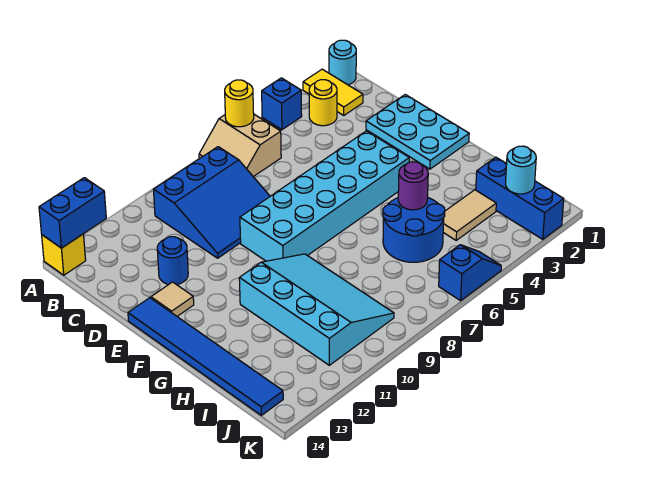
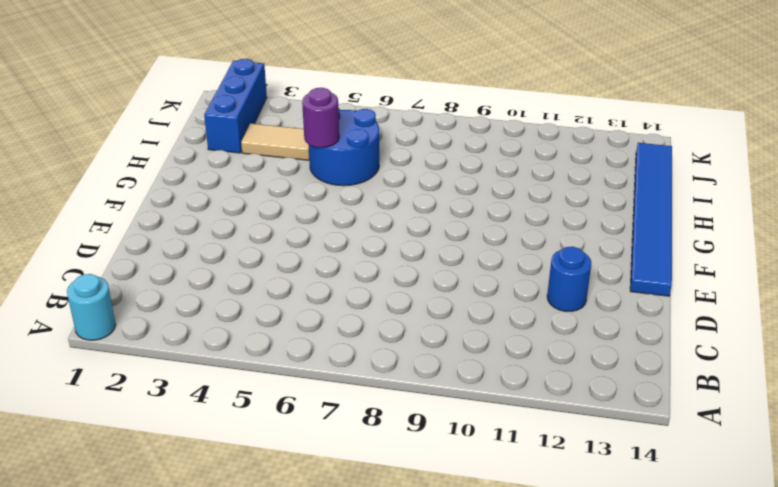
none -> yellow 1x2 tile [303,69,363,115]
none -> blue 1x1 brick [262,78,302,130]
none -> tan 2x2 slope [199,114,281,177]

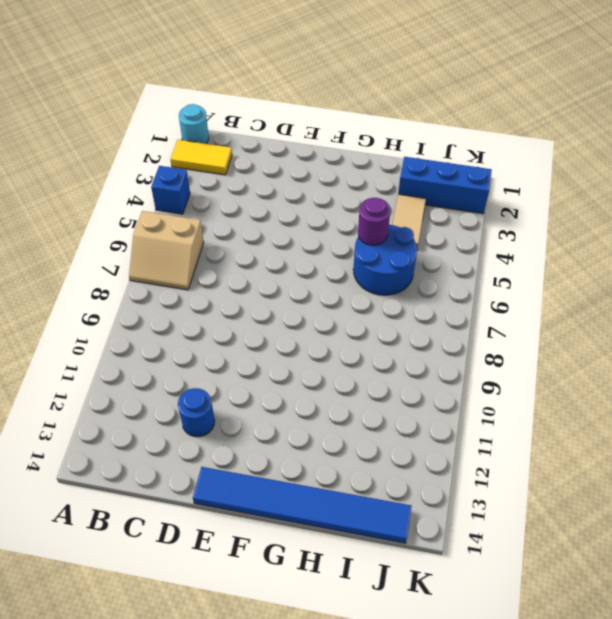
none -> yellow 1x1 brick [42,234,86,275]
none -> yellow 1x1 round brick [309,80,337,126]
none -> blue 3x3 slope [153,147,270,258]

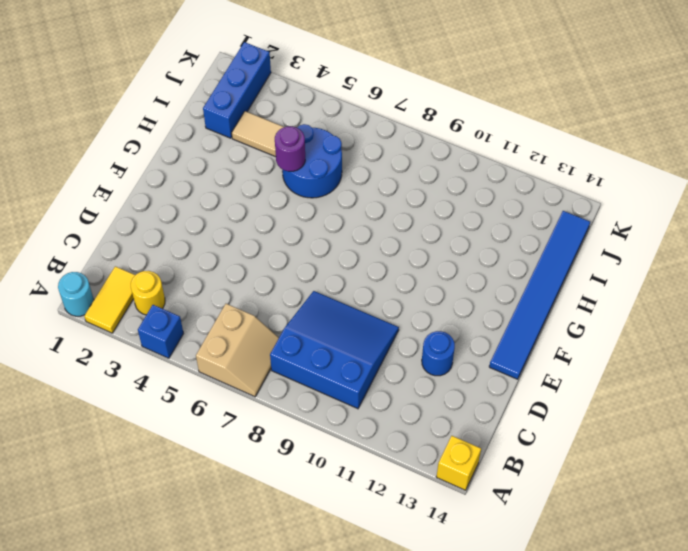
none -> cyan 2x3 plate [366,95,469,169]
none -> cyan 2x6 brick [240,131,409,261]
none -> tan 1x1 tile [151,282,194,316]

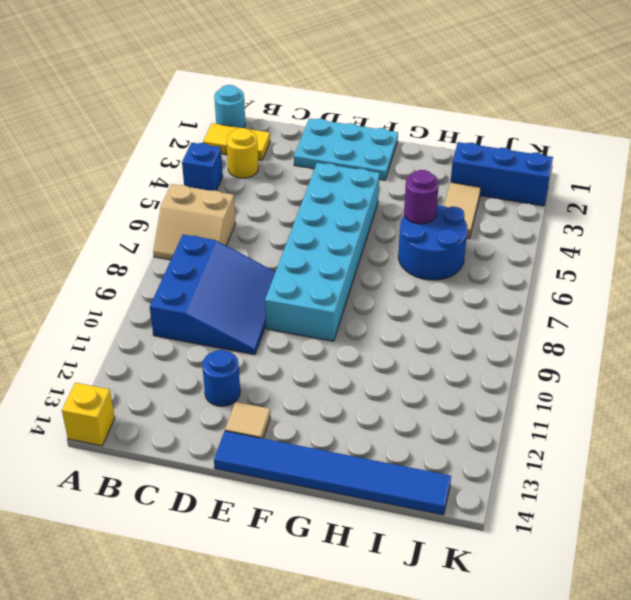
none -> cyan 3x4 slope [239,254,394,365]
none -> blue 1x2 slope [439,245,501,301]
none -> yellow 1x1 round brick [225,80,254,127]

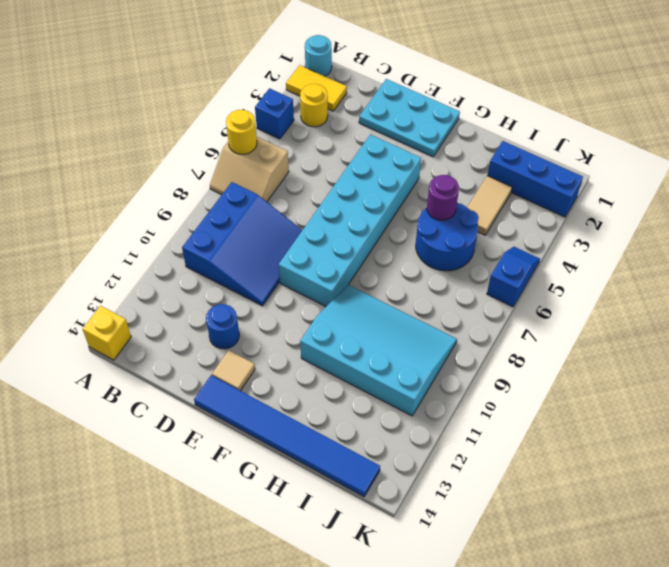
none -> blue 1x2 brick [39,178,106,248]
none -> cyan 1x1 round brick [506,146,536,194]

